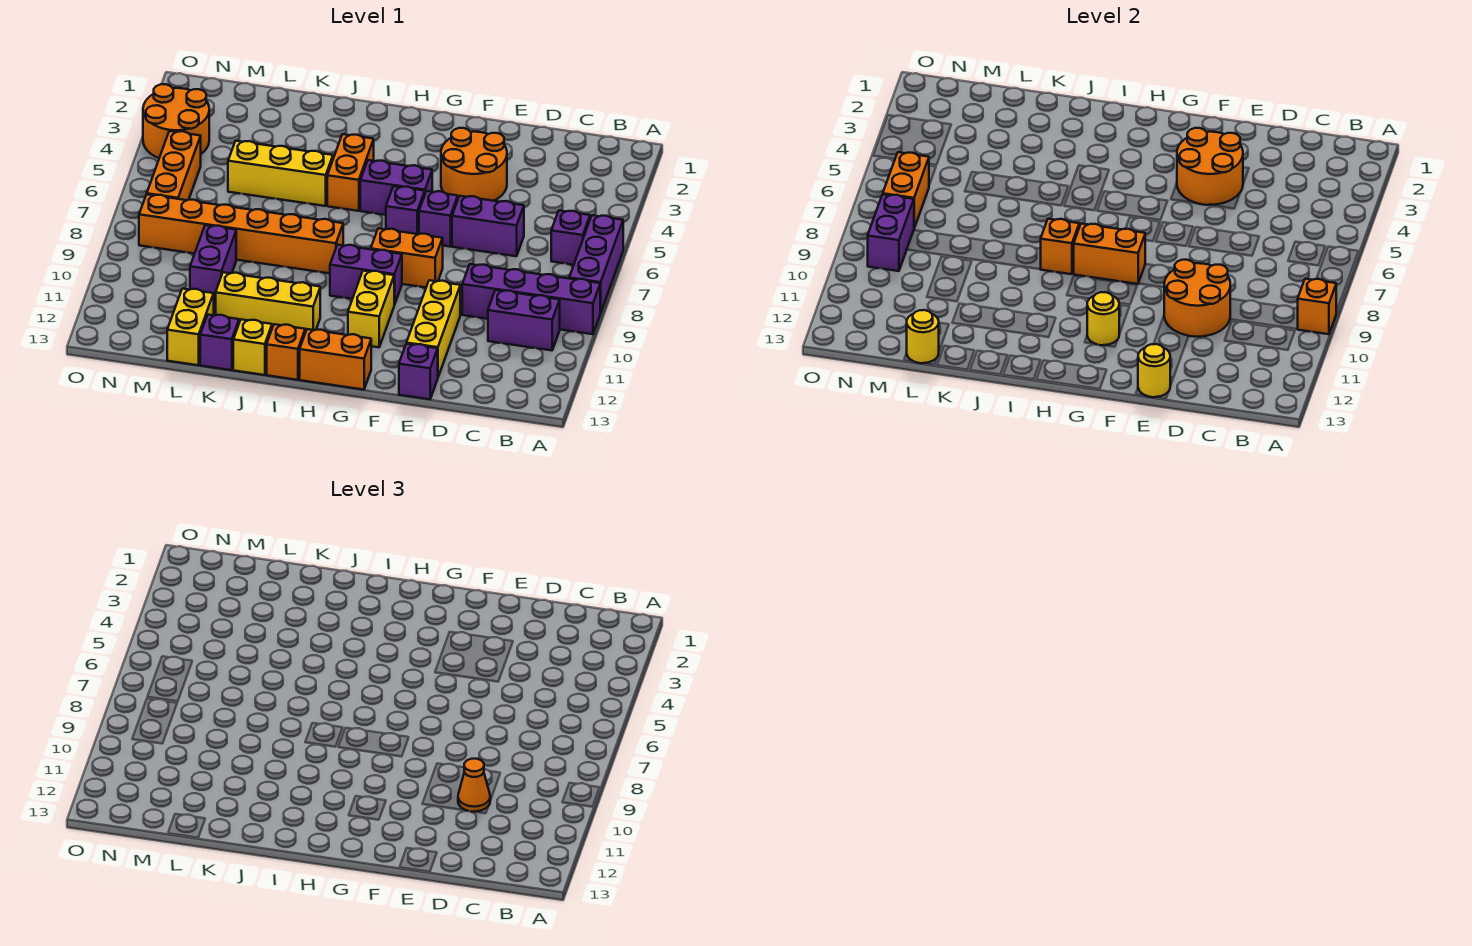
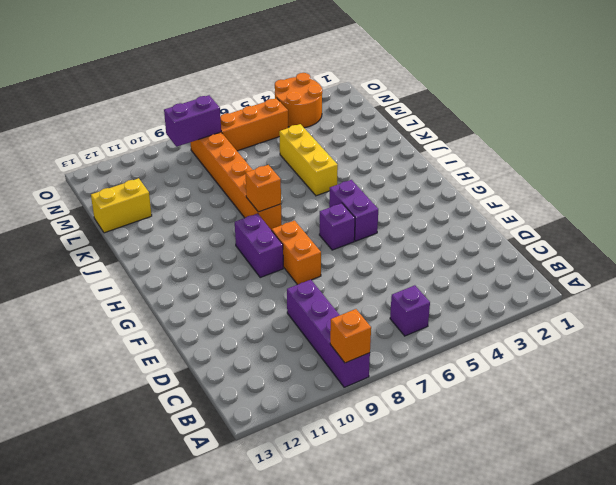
none -> purple 1x3 brick [569,215,623,313]
none -> purple 1x2 brick [488,290,560,350]
none -> purple 1x2 brick [452,196,524,256]
none -> orange 2x2 round brick [441,128,507,201]

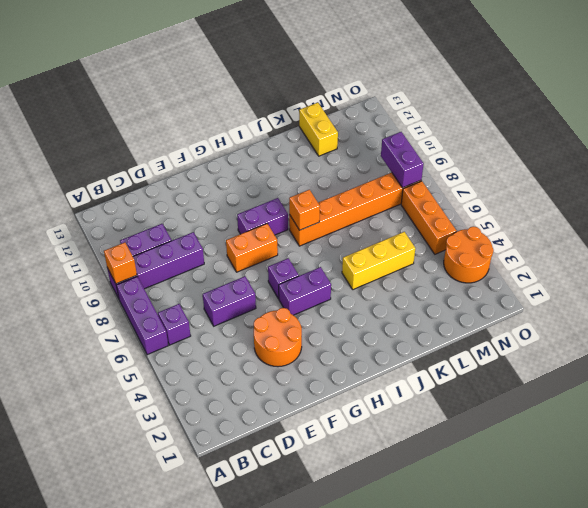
none -> yellow 1x3 brick [406,280,460,377]
none -> purple 1x1 brick [399,344,438,399]
none -> purple 1x1 brick [419,191,458,247]
none -> yellow 1x2 brick [348,271,394,347]

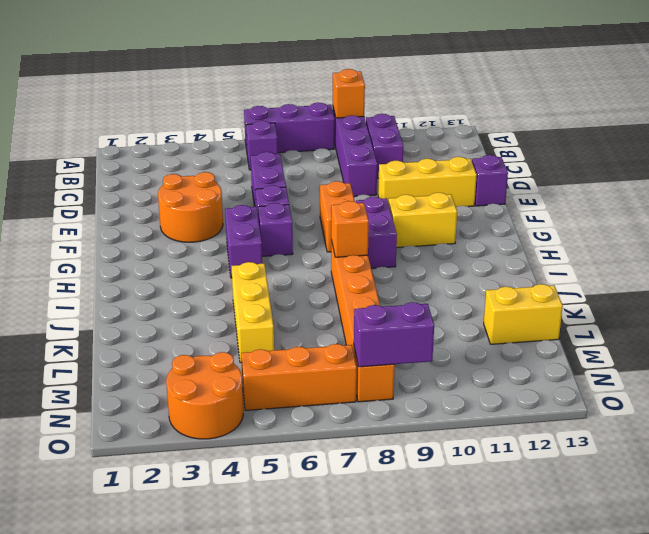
none -> orange 1x2 brick [300,329,371,390]
none -> orange 1x2 brick [327,134,374,211]
none -> yellow 1x3 brick [216,272,320,332]
none -> orange 1x1 brick [267,324,305,380]

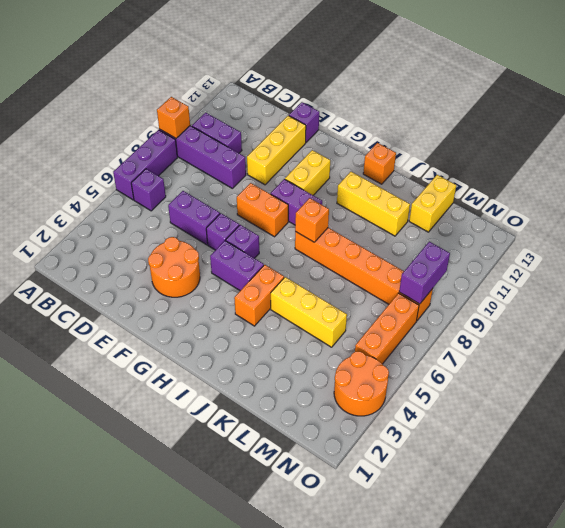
none -> orange 1x2 brick [300,329,371,390]
none -> yellow 1x1 brick [233,319,272,375]
none -> purple 1x1 brick [200,315,239,370]
none -> purple 1x2 brick [190,225,236,301]

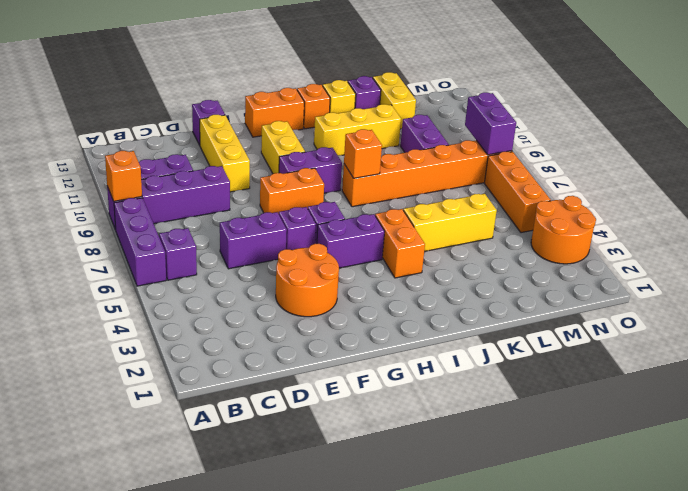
none -> orange 2x2 round brick [1164,260,1230,337]
none -> orange 2x2 round brick [1177,128,1243,205]
none -> yellow 1x1 round brick [1138,344,1170,397]
none -> orange 1x2 brick [1074,224,1145,284]

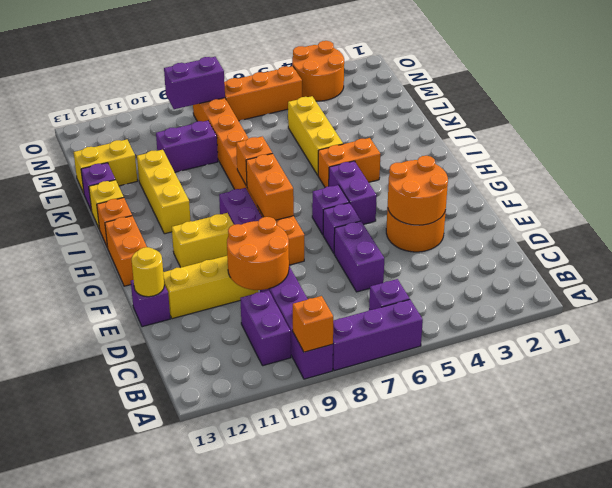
none -> yellow 1x1 round brick [1087,292,1119,345]
none -> yellow 1x1 round brick [907,310,939,363]
none -> orange 1x2 brick [883,152,929,228]
none -> orange 1x1 cone [458,759,490,812]

